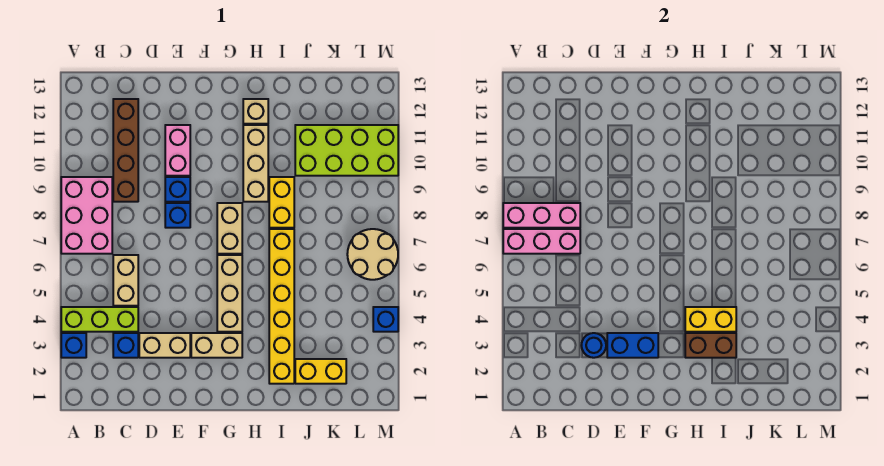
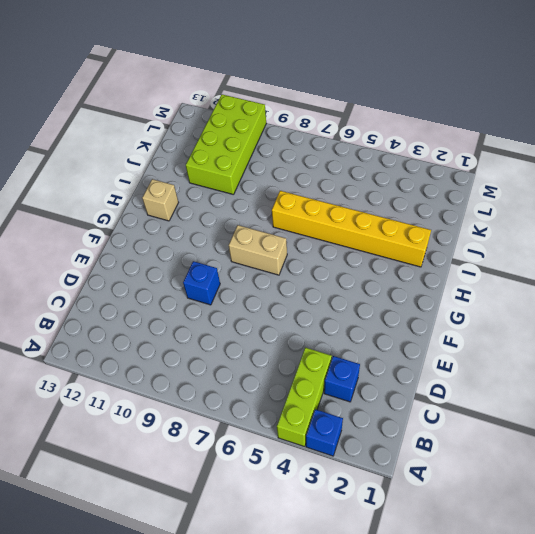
none -> pink 2x3 brick [61,177,112,254]
none -> tan 1x2 brick [113,255,138,306]
none -> brown 1x4 brick [113,99,138,202]

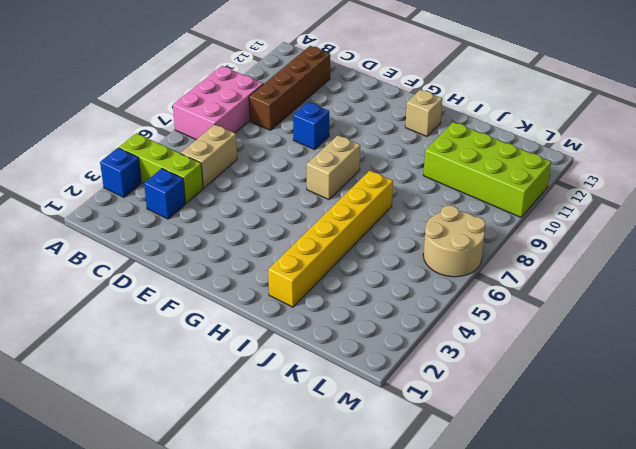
none -> tan 1x2 brick [139,333,190,358]
none -> blue 1x1 brick [165,203,190,228]
none -> pink 1x2 brick [165,125,190,176]

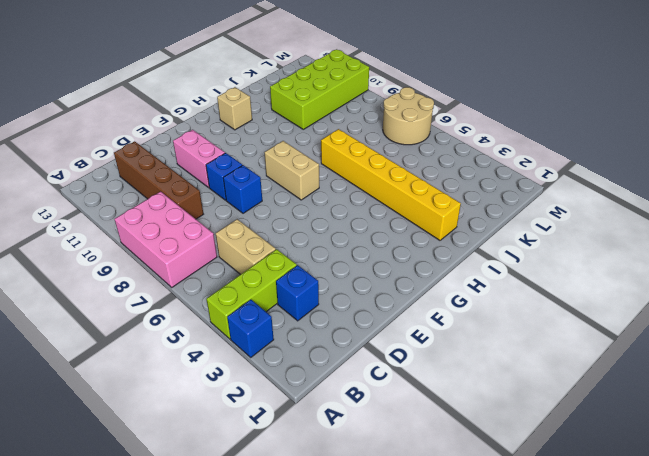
none -> tan 1x2 brick [139,333,190,358]
none -> tan 1x2 brick [191,333,242,358]
none -> tan 1x3 brick [217,255,242,332]

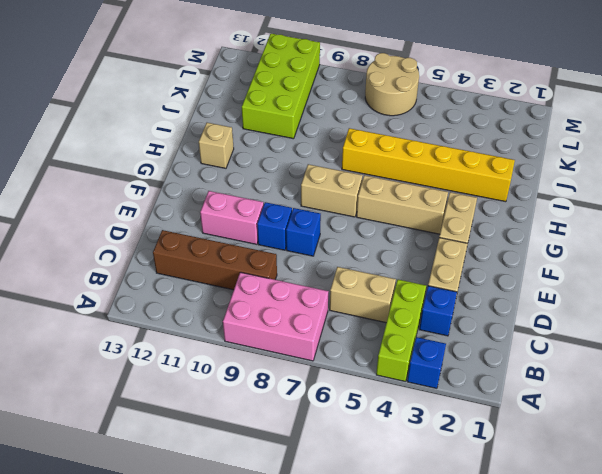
none -> tan 1x3 brick [243,125,268,202]
none -> yellow 1x2 brick [269,177,294,228]
none -> yellow 1x2 brick [295,359,346,384]

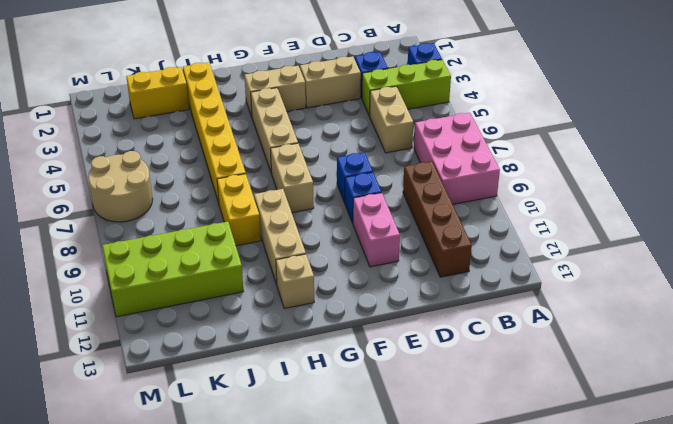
none -> blue 1x1 brick [373,307,398,332]
none -> pink 1x3 brick [503,229,580,254]
none -> pink 1x3 brick [503,203,580,228]

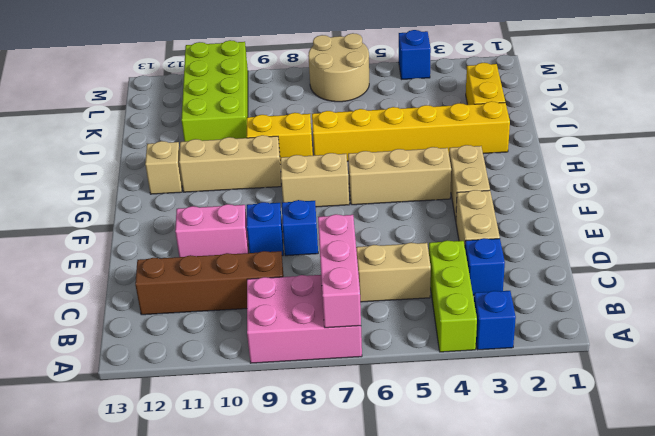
none -> pink 1x3 brick [503,203,580,228]
none -> blue 1x1 round brick [581,333,606,358]
none -> blue 1x2 brick [607,333,658,358]

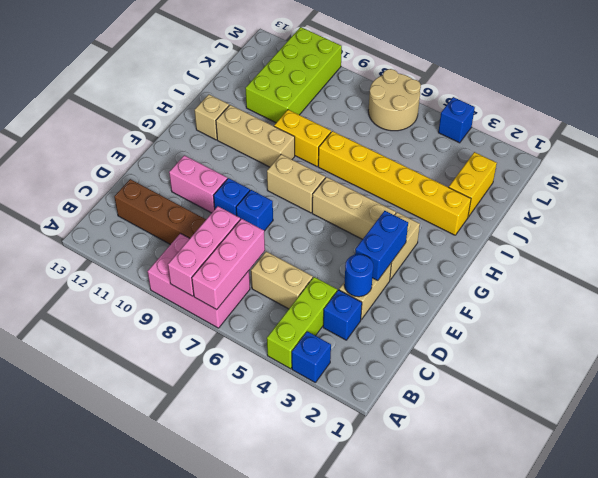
none -> brown 1x2 brick [685,333,736,358]
none -> yellow 1x2 brick [685,307,736,332]

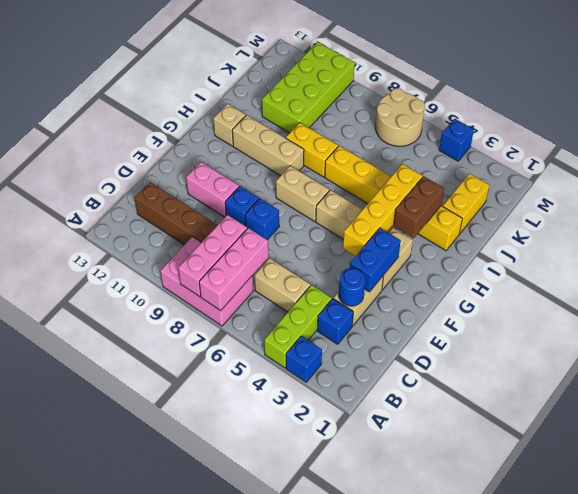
yellow 1x4 brick [343,164,423,256] -> yellow 1x2 brick [685,307,736,332]

